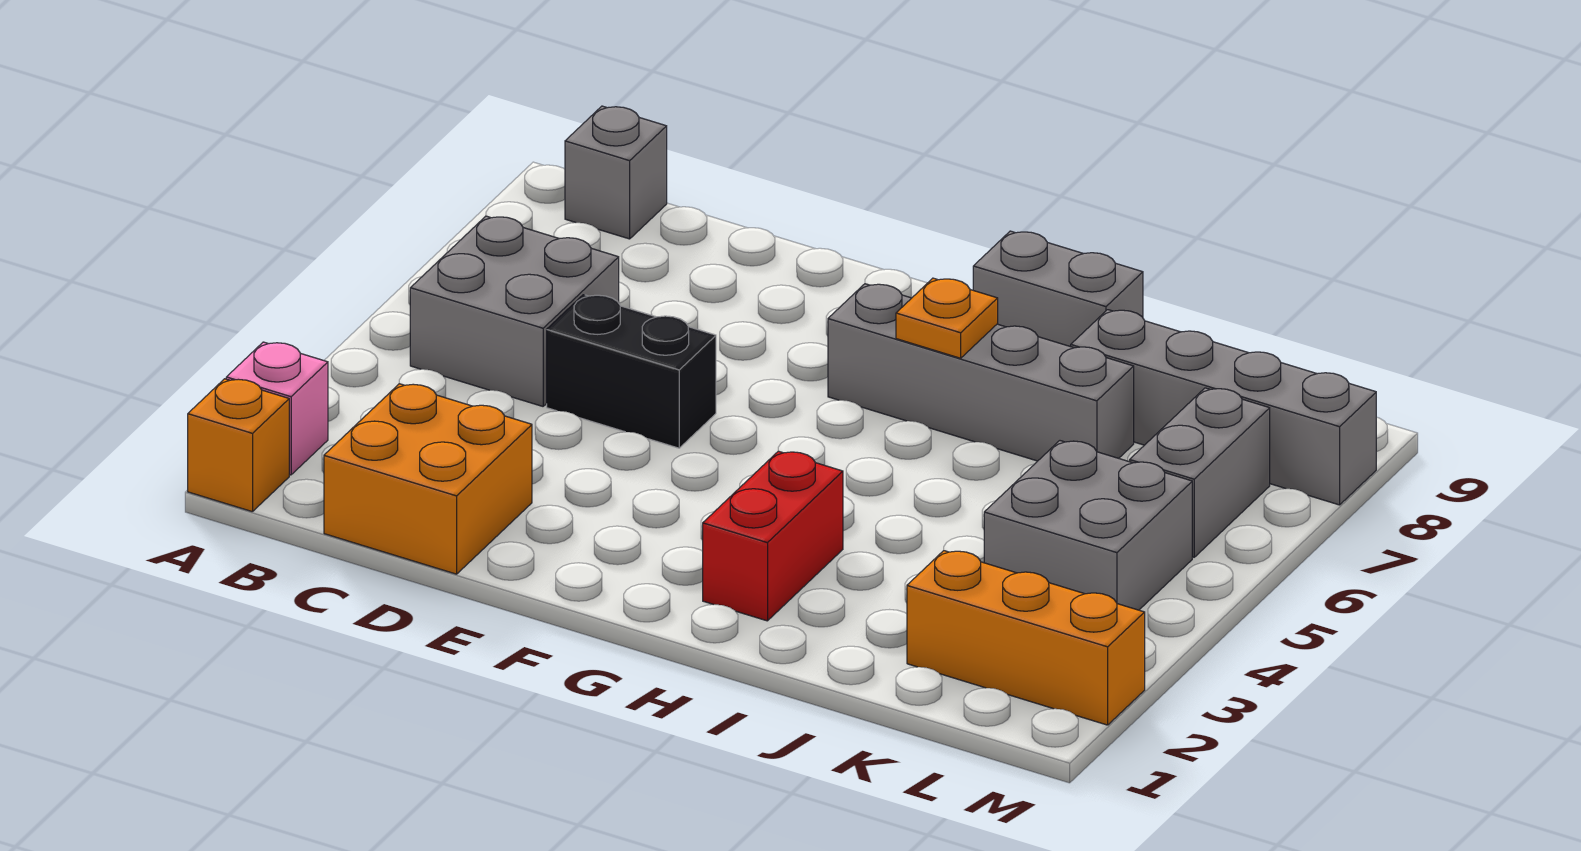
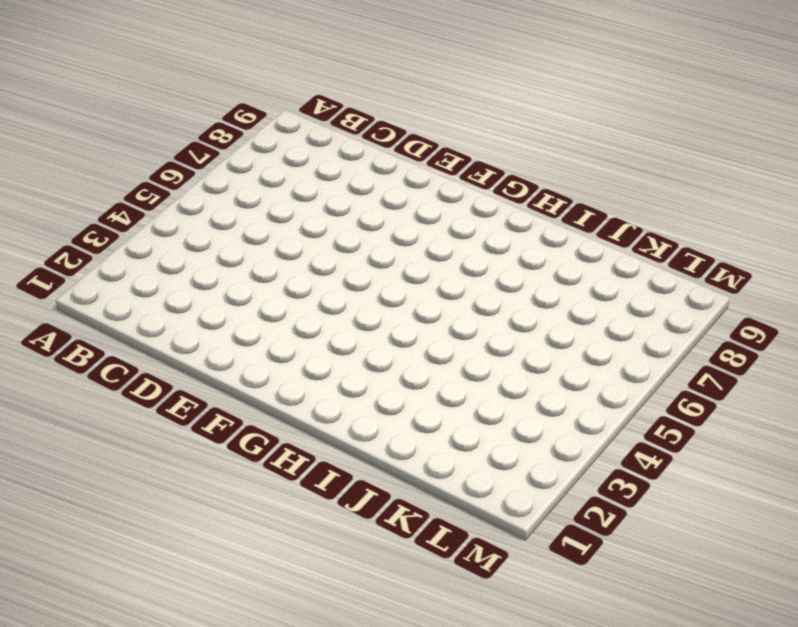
none -> orange 1x1 brick [188,379,289,512]
none -> pink 1x1 brick [226,342,328,475]
none -> grey 2x2 brick [410,216,619,406]

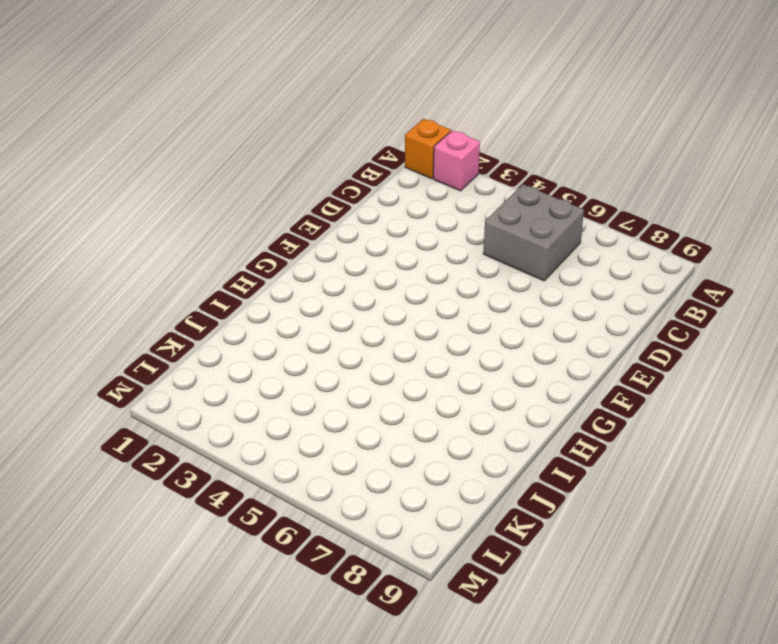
none -> grey 1x1 brick [565,106,667,239]
none -> orange 2x2 brick [324,384,532,574]
none -> black 1x2 brick [547,295,716,448]

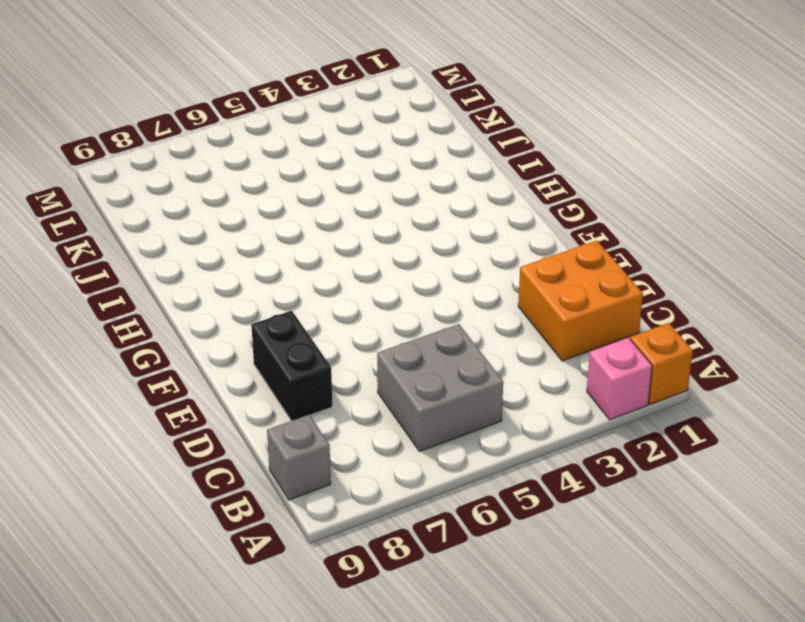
black 1x2 brick [251,311,332,420] -> black 1x2 brick moved to [547,295,716,448]
none -> grey 1x4 brick [828,284,1134,461]
none -> red 1x2 brick [703,451,843,621]
none -> grey 1x2 brick [973,231,1143,347]

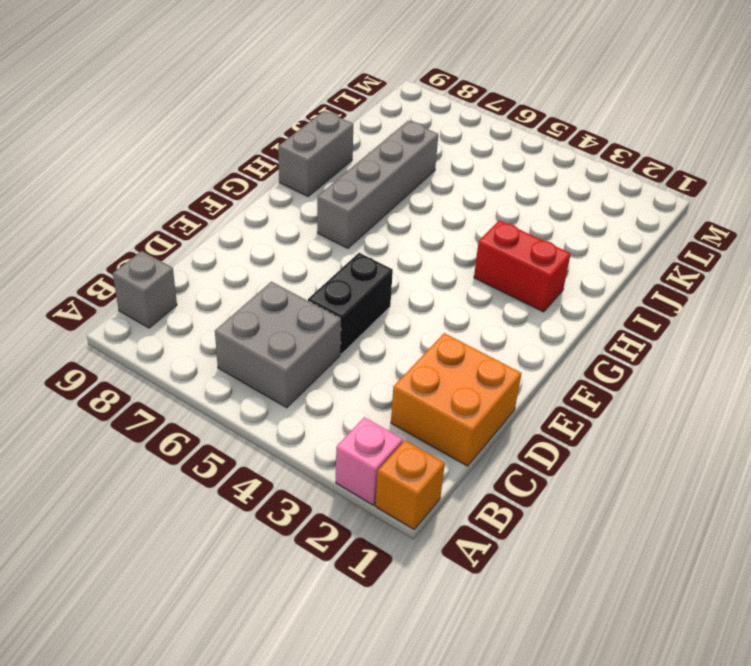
none -> grey 1x4 brick [1071,310,1376,505]
none -> orange 1x3 brick [907,551,1145,725]
none -> grey 2x2 brick [984,441,1192,610]

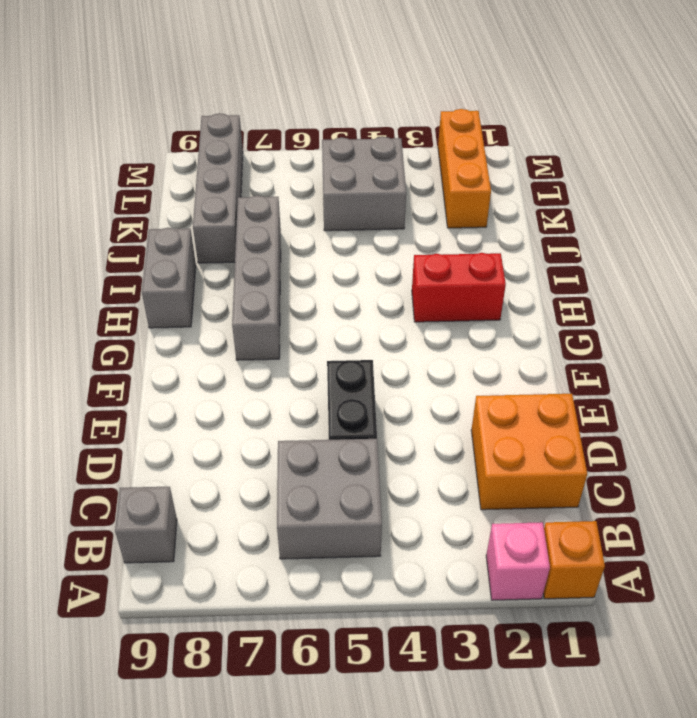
none -> grey 1x2 brick [1130,388,1270,557]
none -> orange 1x1 plate [896,278,998,358]

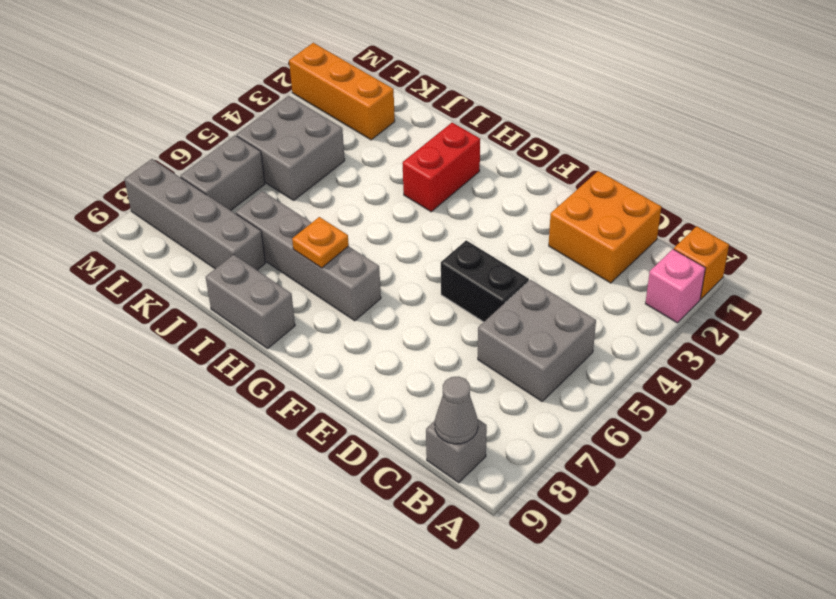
grey 1x1 cone [435,376,478,444] -> none

